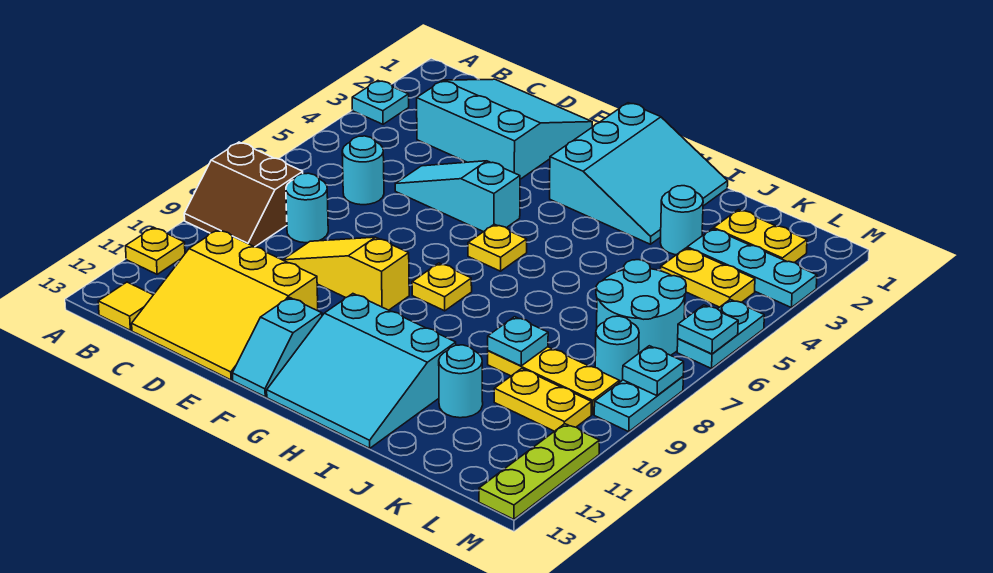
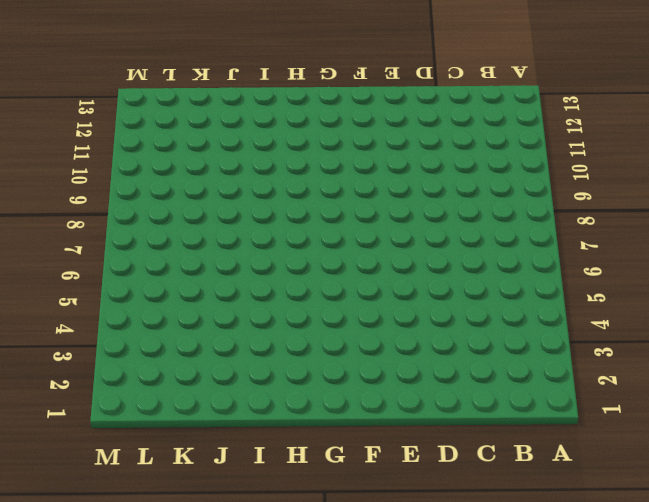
none -> cyan 1x1 plate [352,81,409,124]
none -> brown 2x2 slope [184,142,303,247]
none -> yellow 1x1 plate [126,227,185,274]
none -> yellow 1x1 tile [98,282,153,330]

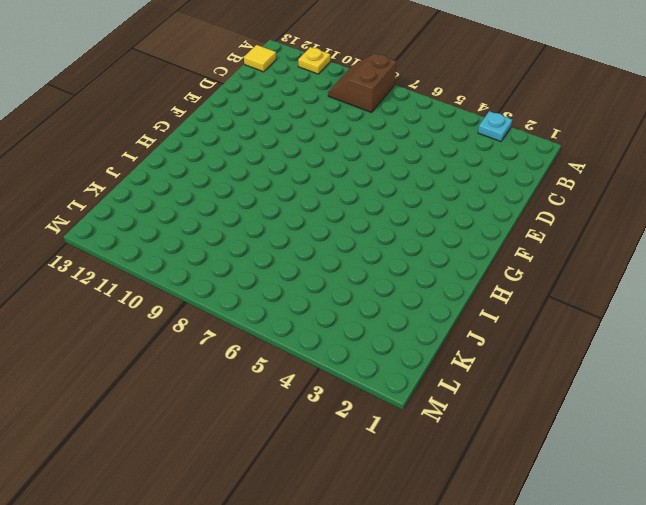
none -> cyan 3x3 slope [417,79,592,179]
none -> cyan 1x1 round brick [342,136,384,205]
none -> cyan 1x1 round brick [286,173,328,243]
none -> yellow 3x3 slope [132,230,318,380]

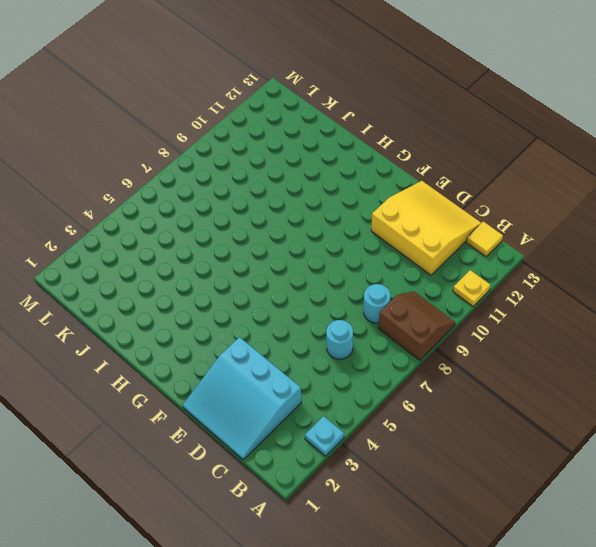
none -> cyan 1x3 slope [395,161,520,232]
none -> yellow 1x3 slope [283,237,409,310]
none -> cyan 1x2 slope [232,297,322,397]
none -> cyan 3x3 slope [550,103,728,244]

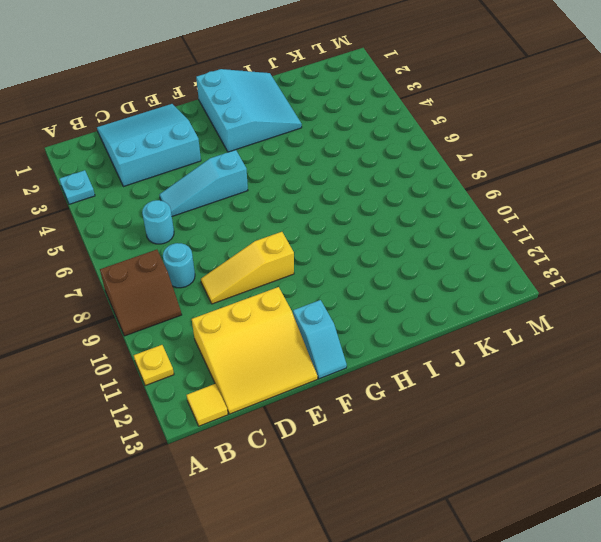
none -> yellow 1x1 plate [468,224,527,271]
none -> yellow 1x1 plate [412,263,472,311]
none -> cyan 3x3 slope [267,294,456,448]
none -> cyan 1x1 round brick [660,186,703,255]

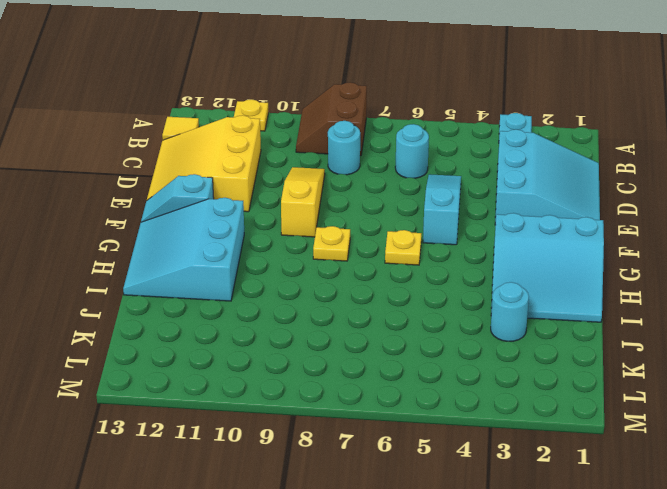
none -> yellow 1x3 plate [488,347,620,414]
none -> cyan 1x1 round brick [439,345,483,418]
none -> yellow 1x2 plate [714,210,807,263]
none -> cyan 1x3 plate [687,229,817,308]

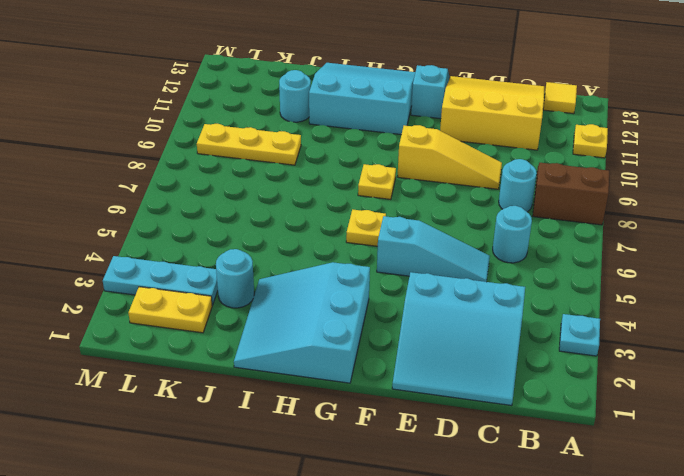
none -> yellow 1x2 plate [661,248,755,307]
none -> cyan 2x2 round brick [596,260,686,355]
none -> yellow 1x2 plate [494,369,591,431]
none -> cyan 1x1 round brick [595,316,639,382]

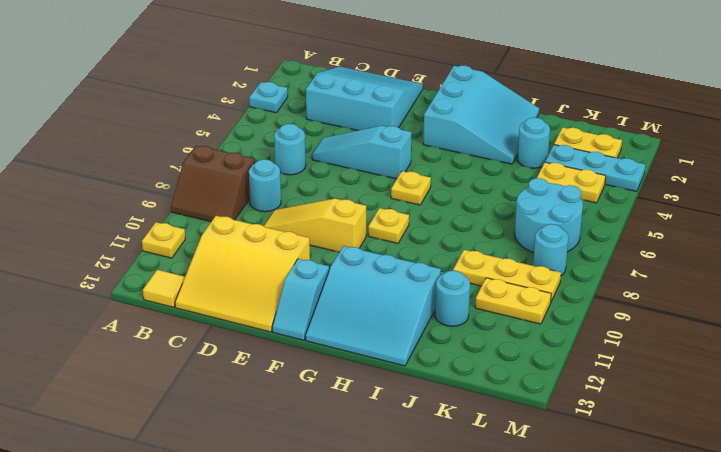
none -> cyan 1x2 plate [677,299,764,369]
none -> cyan 1x2 plate [594,377,683,432]
none -> lime 1x3 plate [479,424,599,519]
none -> cyan 1x1 plate [488,317,548,366]

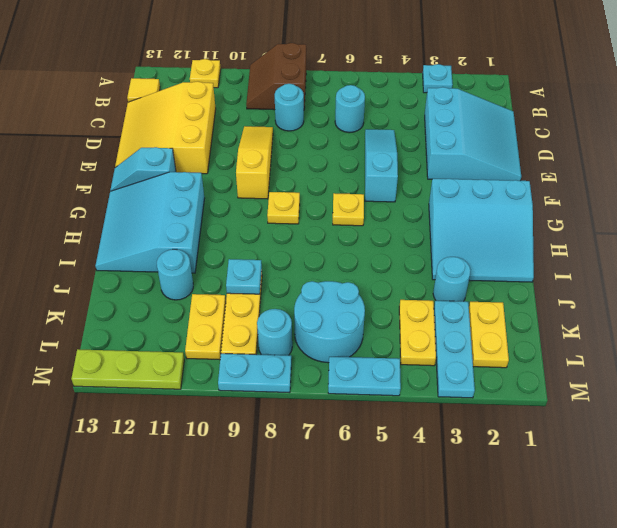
none -> cyan 1x1 plate [678,305,738,354]
none -> cyan 1x1 plate [623,346,684,396]

